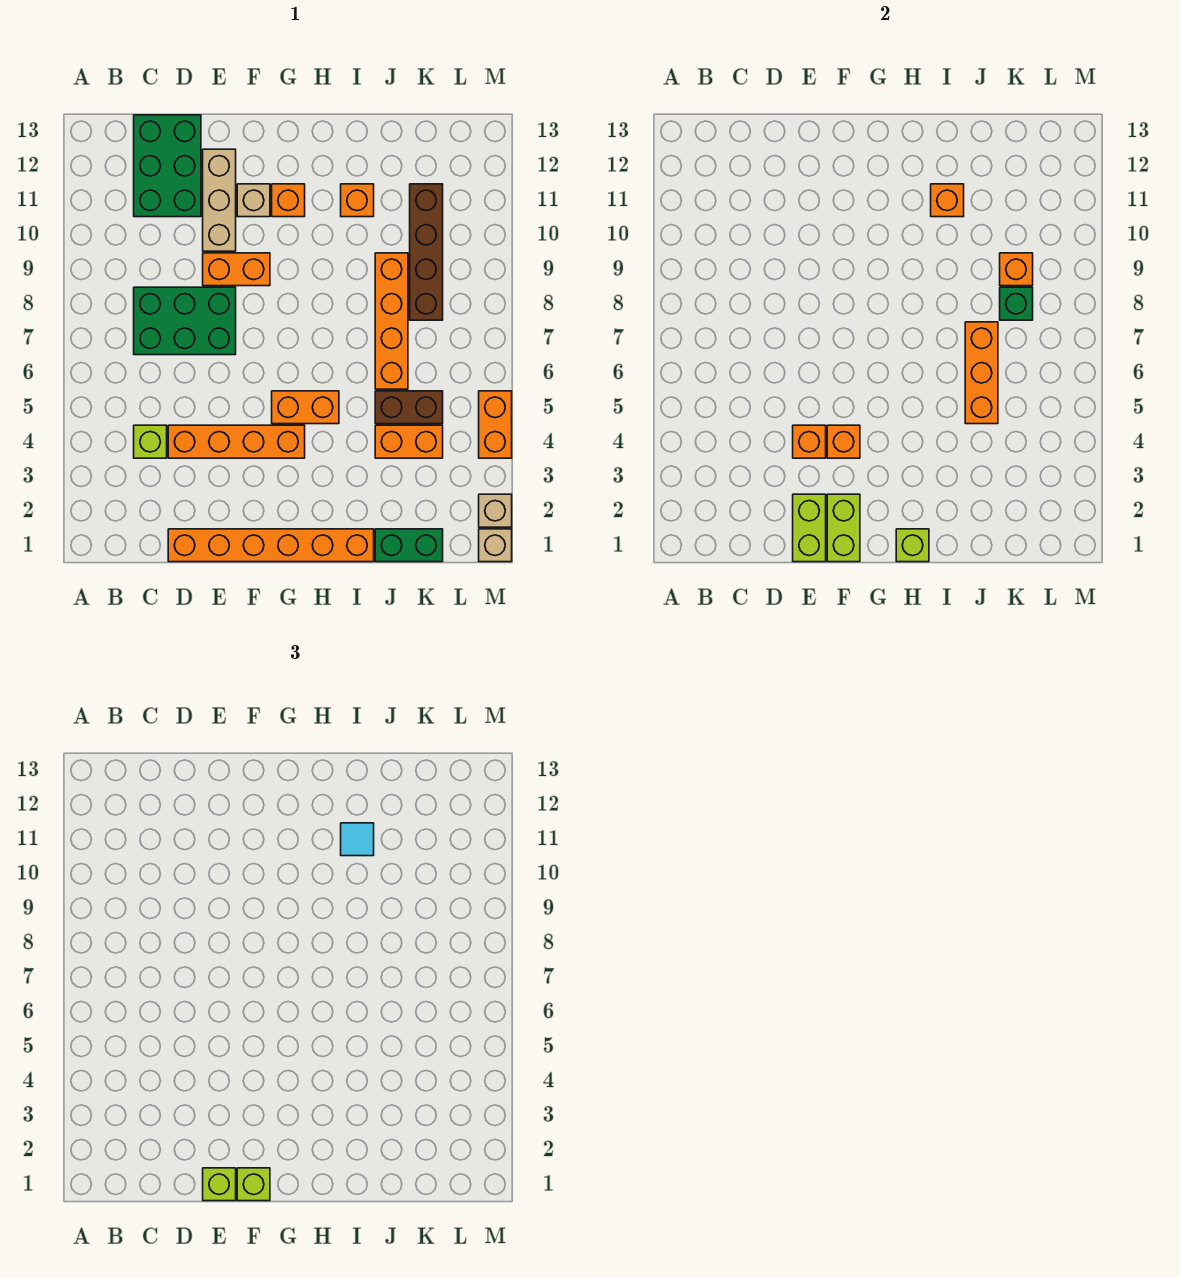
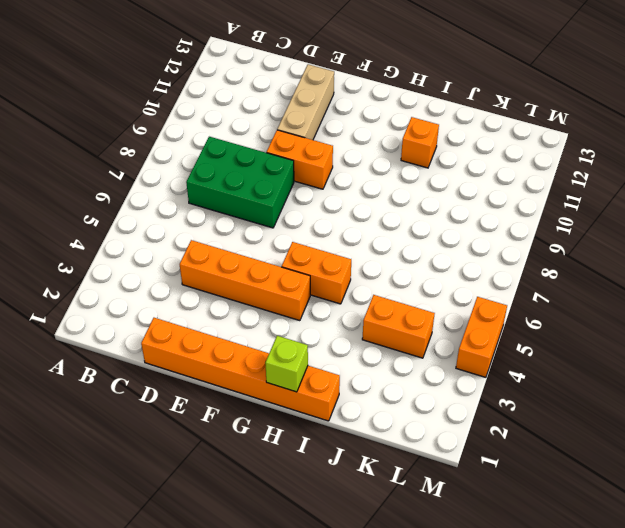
none -> lime 1x1 brick [134,425,167,458]
none -> green 2x3 brick [134,115,201,217]
none -> tan 1x1 brick [237,184,270,217]
none -> orange 1x1 brick [272,184,305,217]

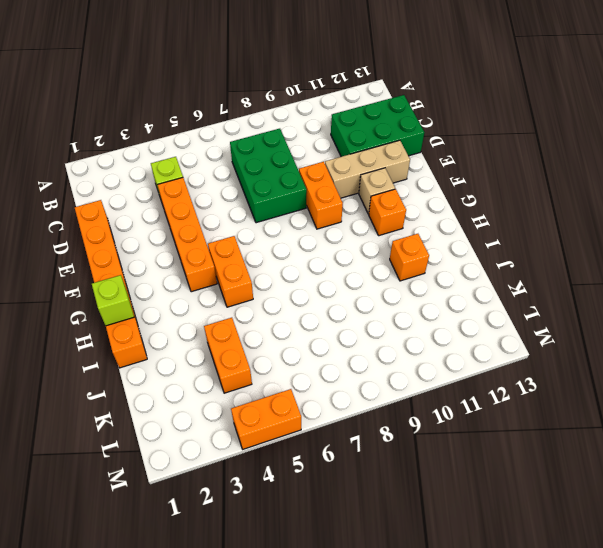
none -> green 1x2 brick [375,529,443,562]
none -> brown 1x2 brick [375,391,443,424]
none -> orange 1x4 brick [375,253,408,389]
none -> brown 1x4 brick [410,184,443,320]

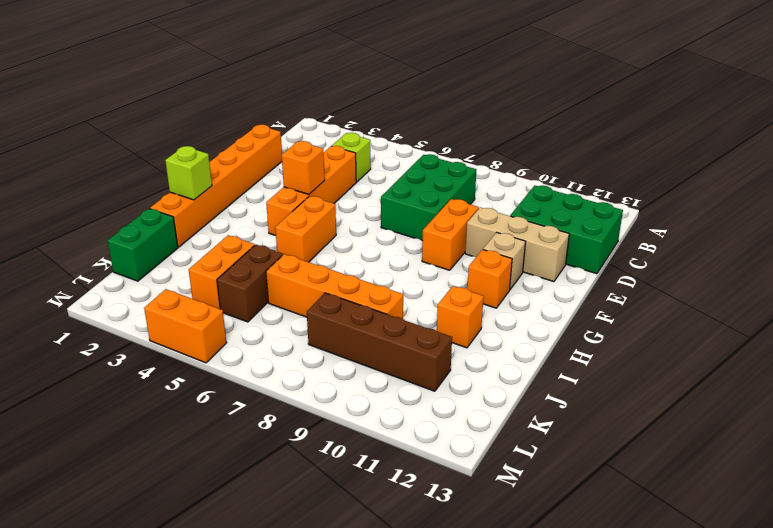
none -> tan 1x1 brick [479,529,512,562]
none -> tan 1x1 brick [479,494,512,527]
none -> lime 1x2 brick [793,494,826,562]
none -> orange 1x1 brick [793,425,826,458]

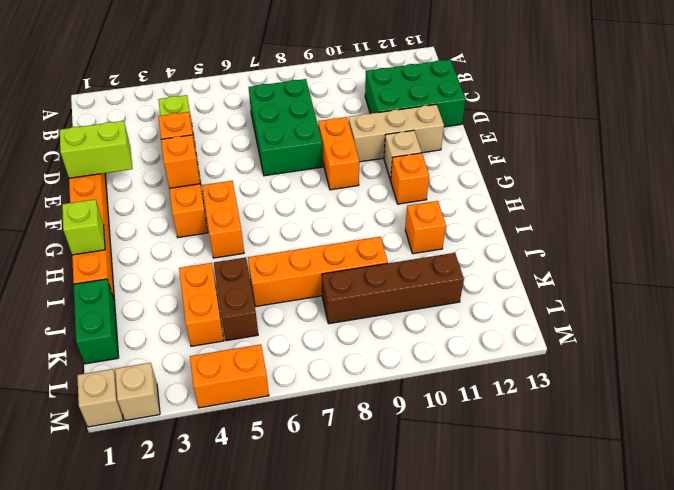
none -> lime 1x2 brick [827,494,860,562]
none -> orange 1x1 brick [931,184,964,217]
none -> orange 1x3 brick [965,322,998,424]
none -> green 1x1 brick [1000,287,1033,320]

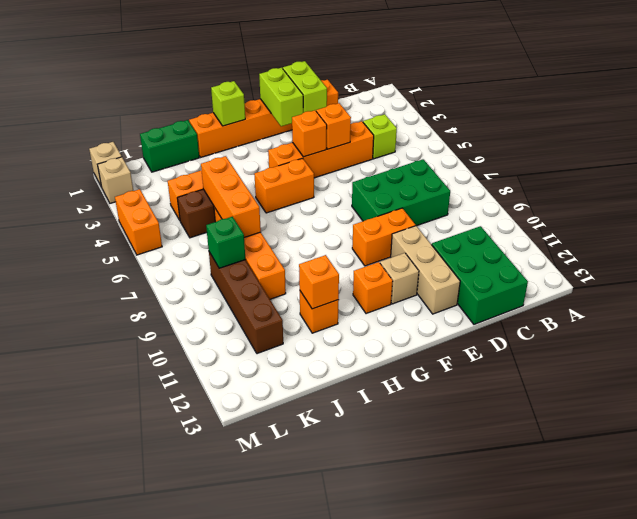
none -> orange 1x1 brick [1000,253,1033,286]
none -> lime 1x1 brick [203,1168,236,1201]
none -> lime 1x1 brick [237,1168,270,1201]
none -> cyan 1x1 tile [341,823,374,856]

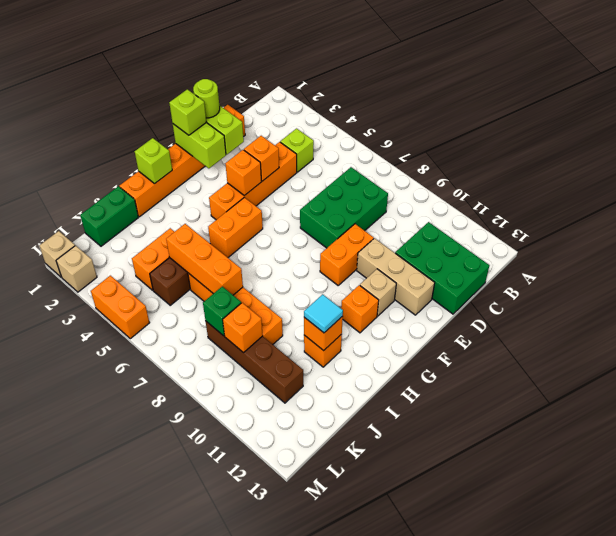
lime 1x1 round brick [193,79,220,118] -> lime 1x1 brick [203,1168,236,1201]

